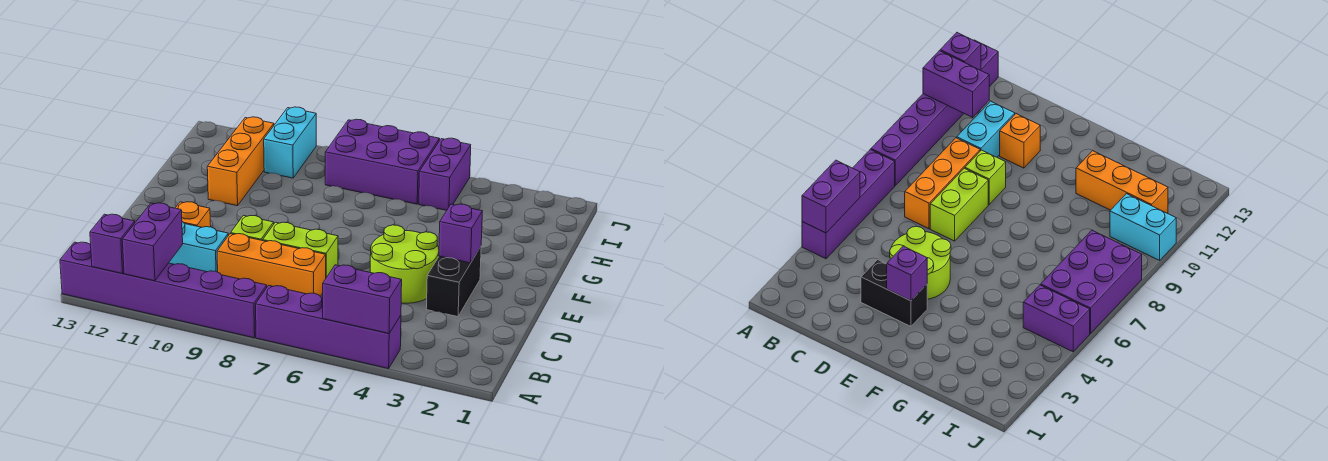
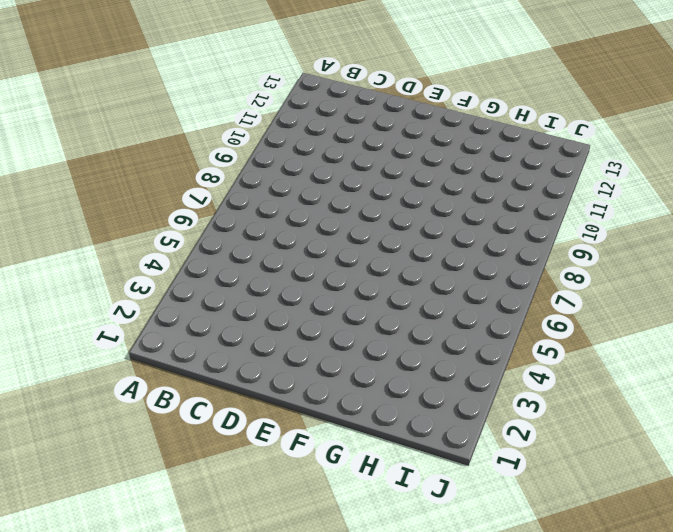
none -> purple 1x4 brick [256,285,401,369]
none -> purple 1x6 brick [60,242,267,338]
none -> orange 1x3 brick [217,234,326,296]

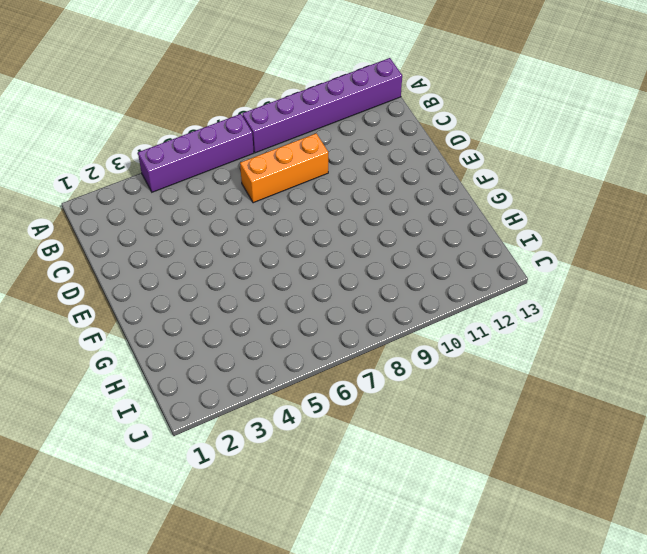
none -> cyan 1x2 brick [169,222,228,272]
none -> black 1x2 brick [426,247,481,317]
none -> lime 2x2 round brick [370,225,439,303]

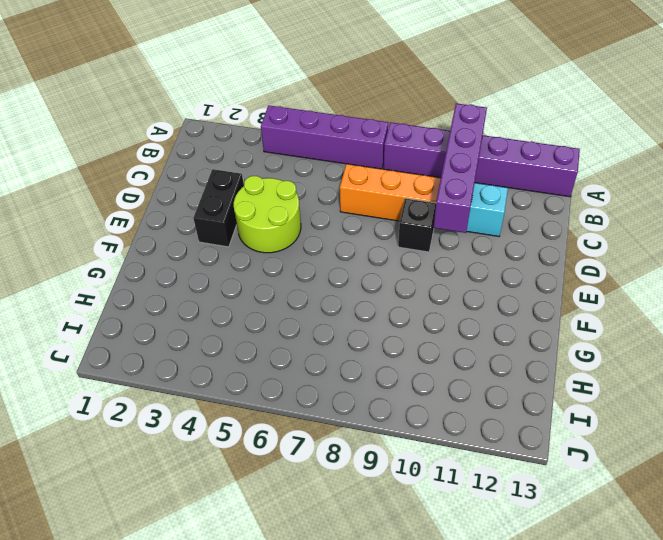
purple 1x4 brick [434,103,487,233] -> none
black 1x1 brick [398,198,436,252] -> lime 1x1 brick [231,216,274,241]
none -> lime 1x2 brick [263,222,338,277]
none -> orange 1x1 brick [176,202,211,227]
none -> orange 1x3 brick [207,117,274,206]

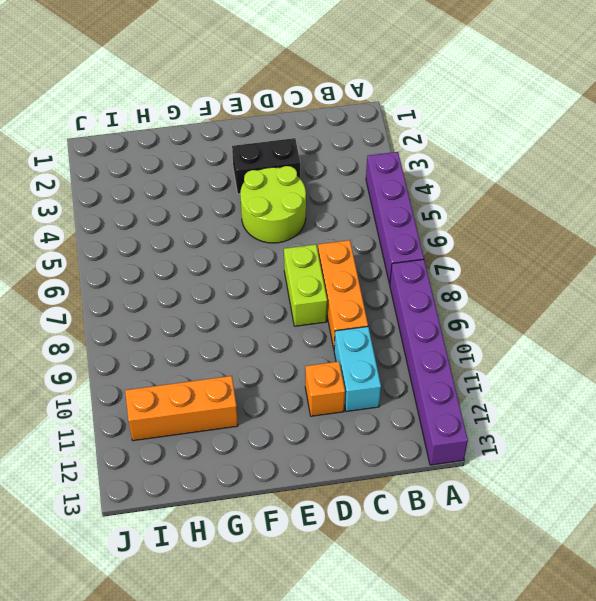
none -> lime 1x1 brick [231,216,274,241]
none -> purple 1x2 brick [419,138,471,210]
none -> purple 2x3 brick [325,119,439,204]

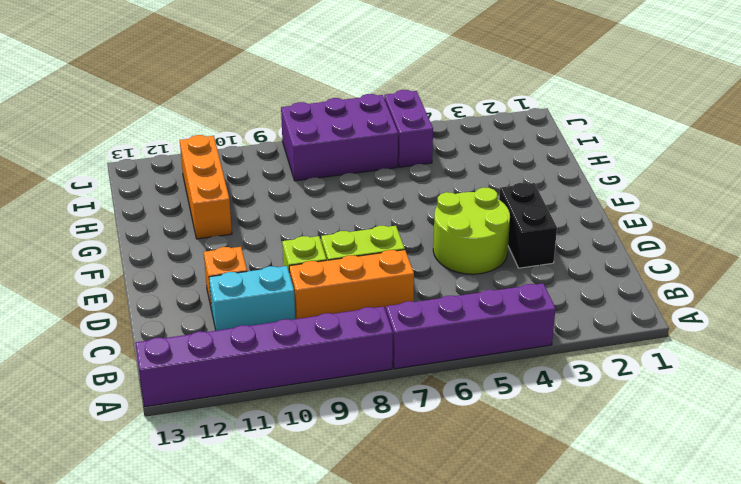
none -> cyan 1x2 brick [264,107,316,178]
none -> purple 1x2 brick [323,265,402,333]
none -> purple 1x2 brick [122,203,183,281]

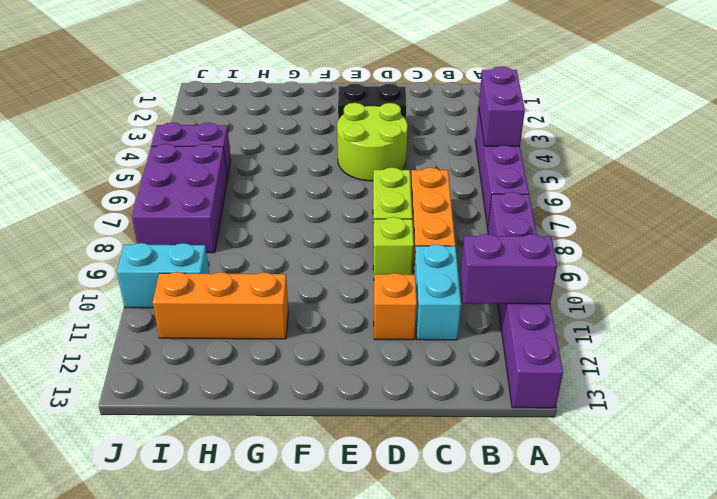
none -> purple 1x1 brick [90,214,135,273]
none -> purple 1x1 brick [439,204,482,263]

